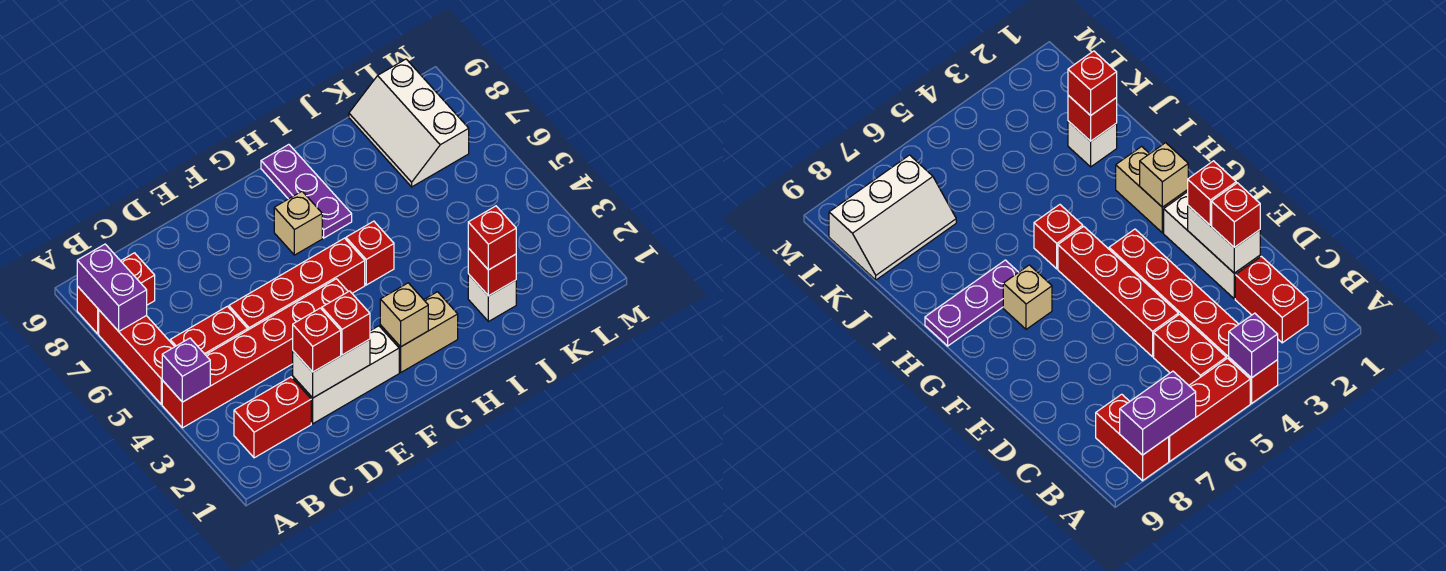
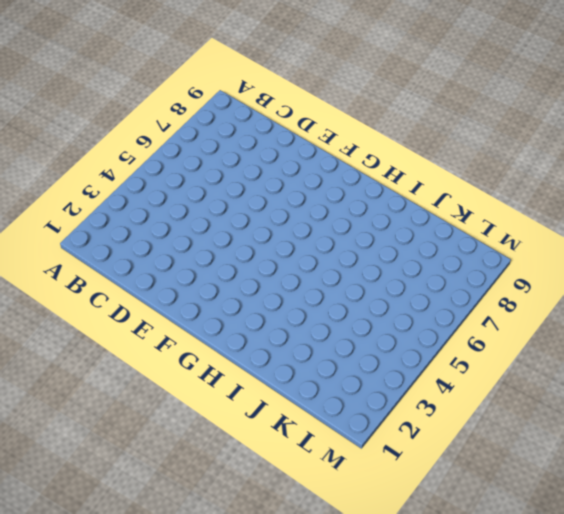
none -> red 1x6 brick [162,279,348,428]
none -> red 1x3 brick [99,310,174,404]
none -> red 1x2 brick [77,253,155,334]

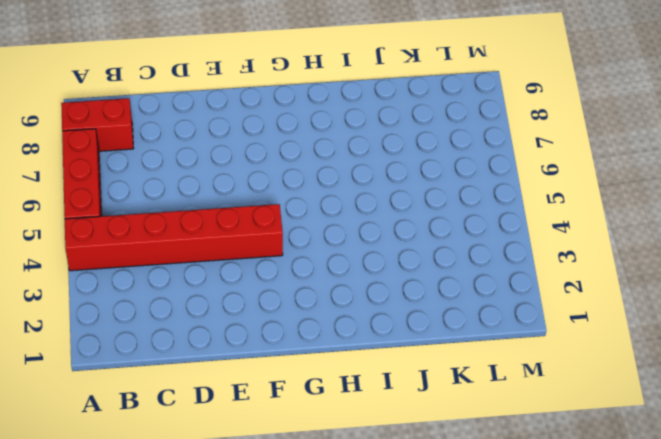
none -> red 1x2 brick [234,377,311,458]
none -> red 1x2 brick [170,306,248,355]
none -> white 1x3 brick [293,326,399,424]

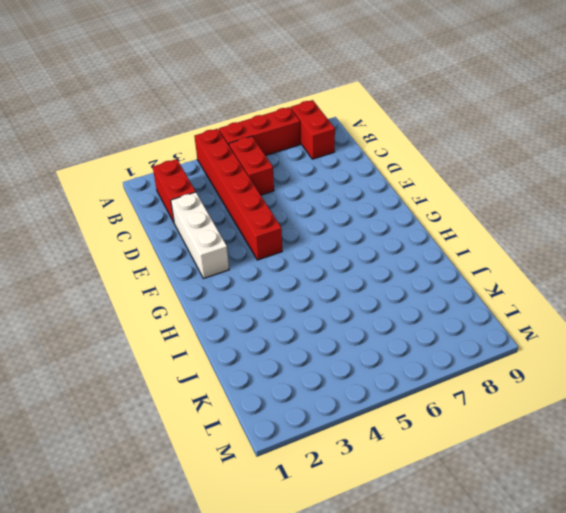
none -> red 1x4 brick [229,238,365,330]
none -> tan 1x2 brick [380,292,458,372]
none -> tan 1x1 brick [274,191,322,255]

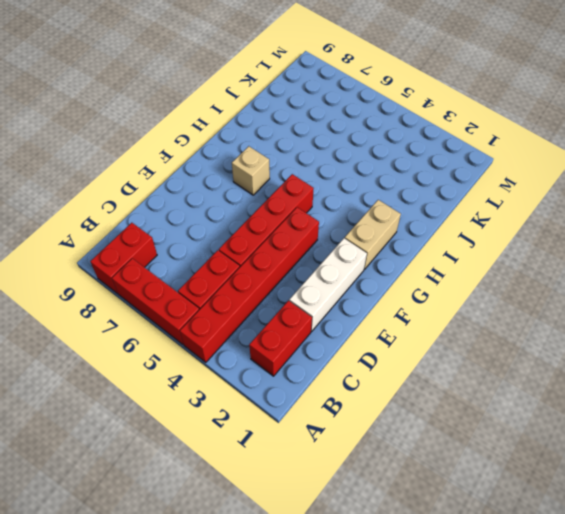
none -> red 1x1 brick [346,221,394,285]
none -> purple 1x3 plate [261,145,352,238]
none -> white 1x1 brick [468,274,516,322]

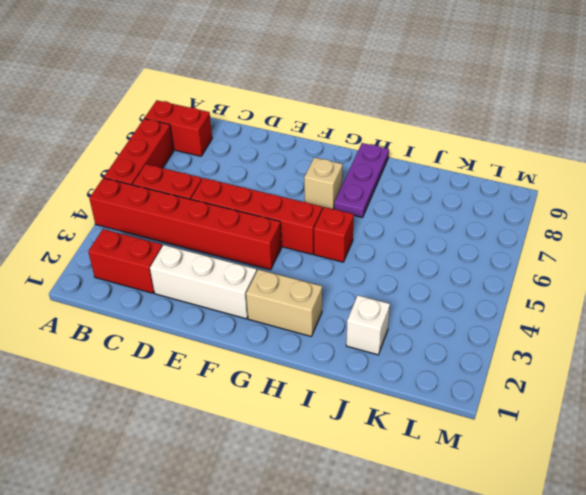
none -> white 2x3 slope [349,59,469,187]
none -> purple 1x1 brick [162,338,210,402]
none -> purple 1x2 brick [77,244,147,331]

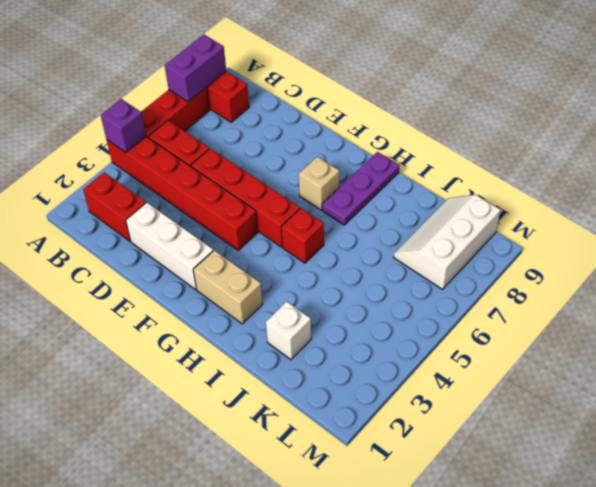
none -> white 1x2 brick [293,339,370,398]
none -> tan 1x1 brick [380,283,428,347]
none -> red 1x1 brick [468,248,516,296]

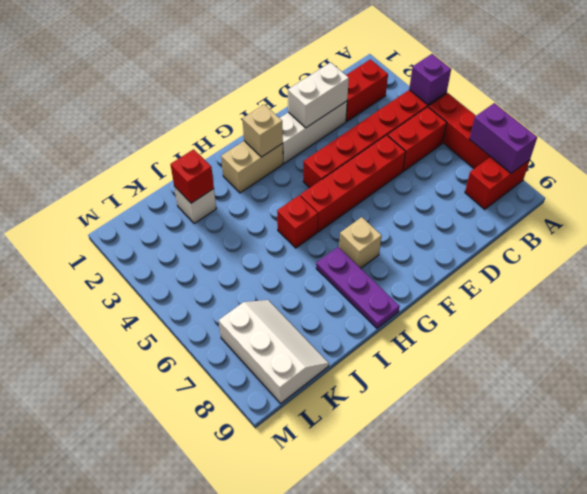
none -> red 1x1 brick [293,308,341,372]
none -> red 1x1 brick [322,291,370,355]
none -> red 1x1 brick [468,206,516,270]

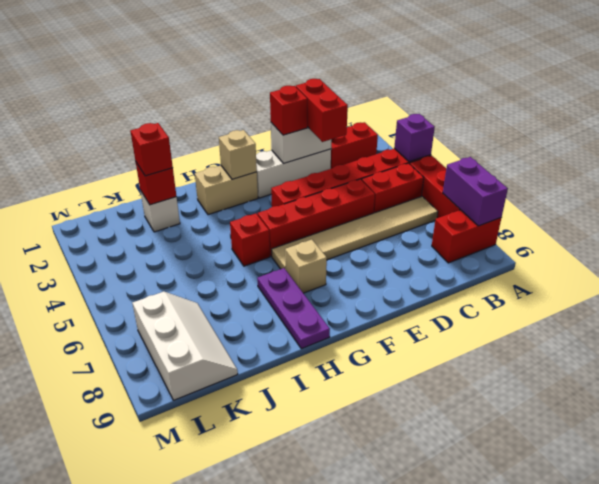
tan 1x6 tile [272,196,438,269] -> none
red 1x2 brick [296,79,348,142] -> red 1x1 brick [293,308,341,372]

